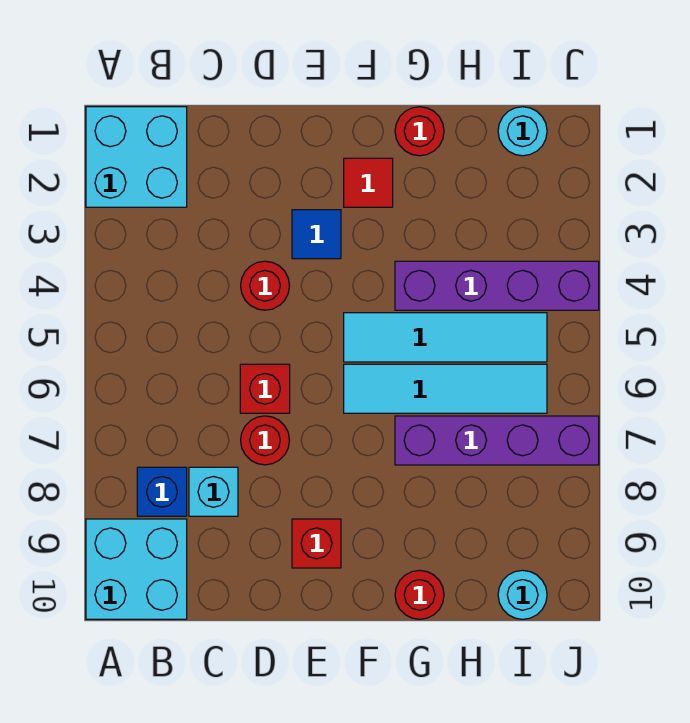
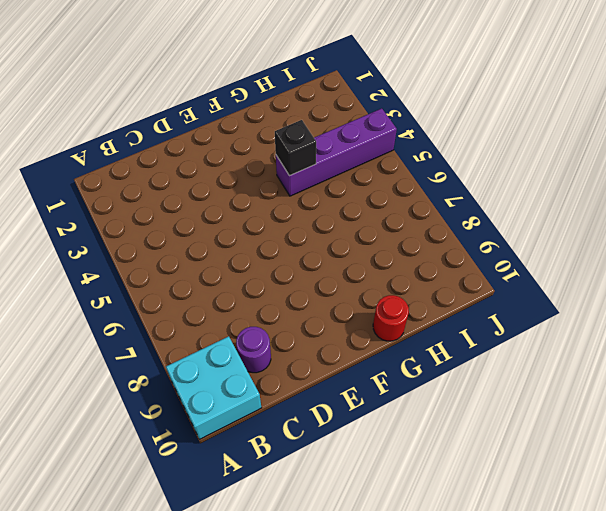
purple 1x1 round brick [236,327,271,373] -> none
black 1x1 brick [275,120,316,176] -> none
none -> cyan 2x2 brick [86,107,187,207]
none -> blue 1x1 brick [137,467,187,516]
none -> cyan 1x1 brick [189,467,238,516]

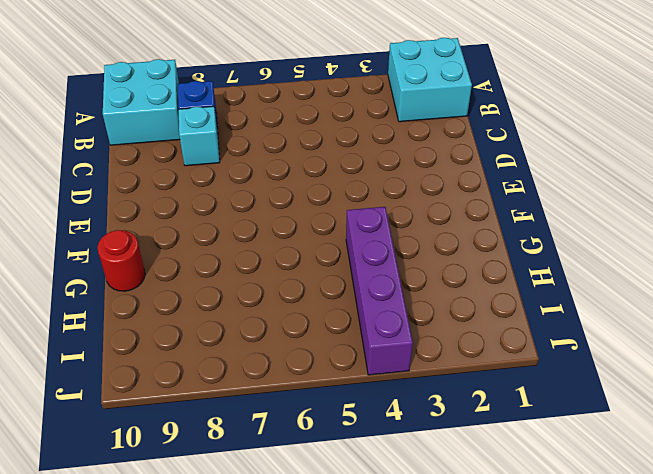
none -> red 1x1 round brick [241,261,289,310]
none -> red 1x1 brick [240,364,290,413]
none -> red 1x1 round brick [241,416,290,465]

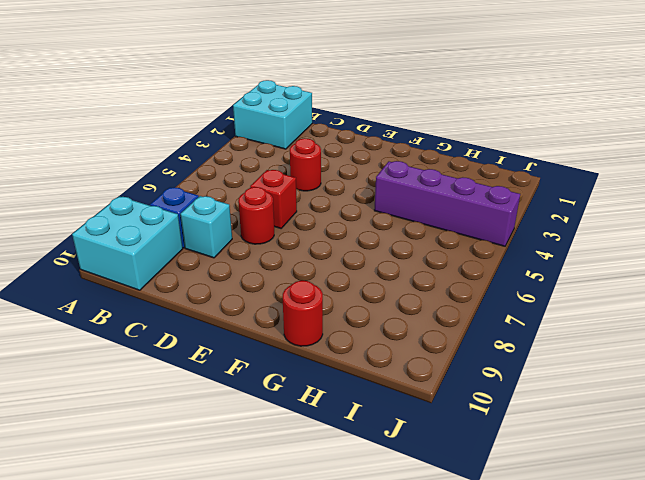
none -> blue 1x1 tile [292,210,341,259]
none -> red 1x1 brick [292,519,341,568]
none -> red 1x1 tile [344,158,393,207]

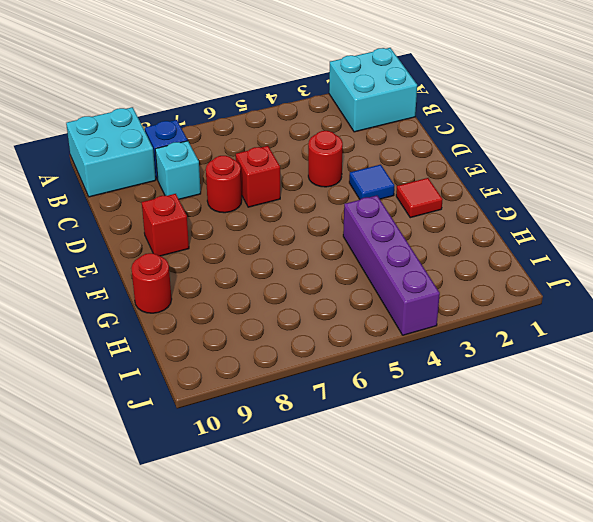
none -> cyan 1x4 tile [344,313,547,362]
none -> cyan 1x4 tile [344,364,547,413]
none -> red 1x1 round brick [395,107,444,156]

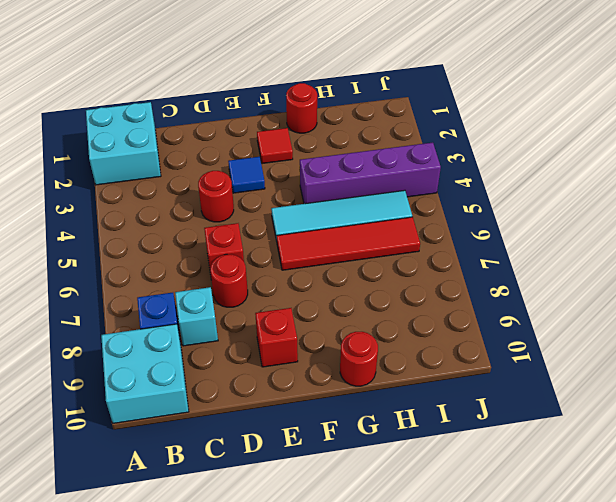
red 1x4 tile [277,217,420,270] -> cyan 1x4 tile [344,364,547,413]
none -> purple 1x4 brick [395,416,599,465]
none -> cyan 1x1 round brick [498,107,547,156]
none -> cyan 1x1 round brick [498,570,547,619]

